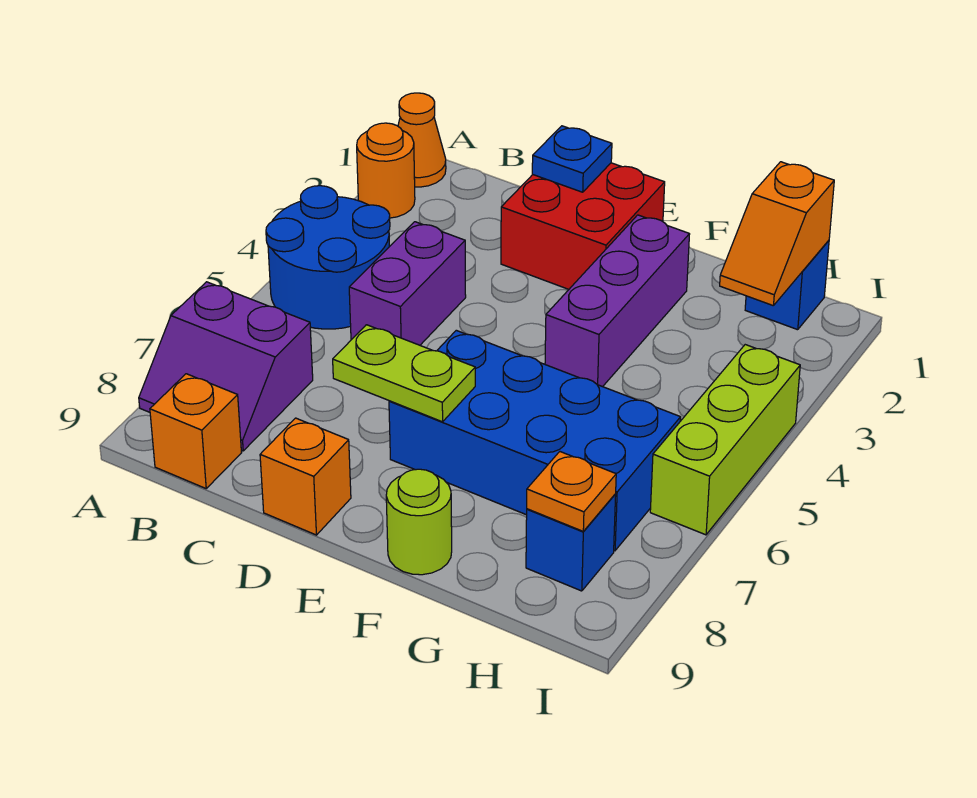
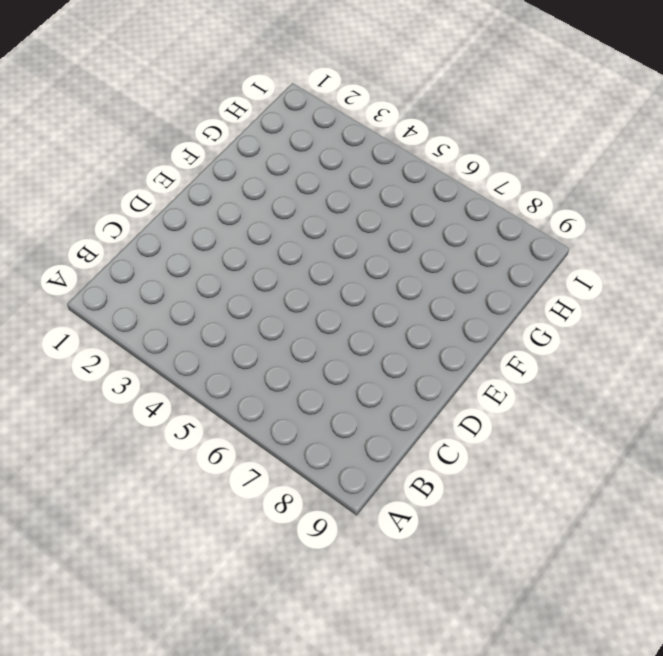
none -> orange 1x1 cone [398,93,446,187]
none -> orange 1x1 round brick [357,123,415,218]
none -> blue 2x2 round brick [266,186,390,329]

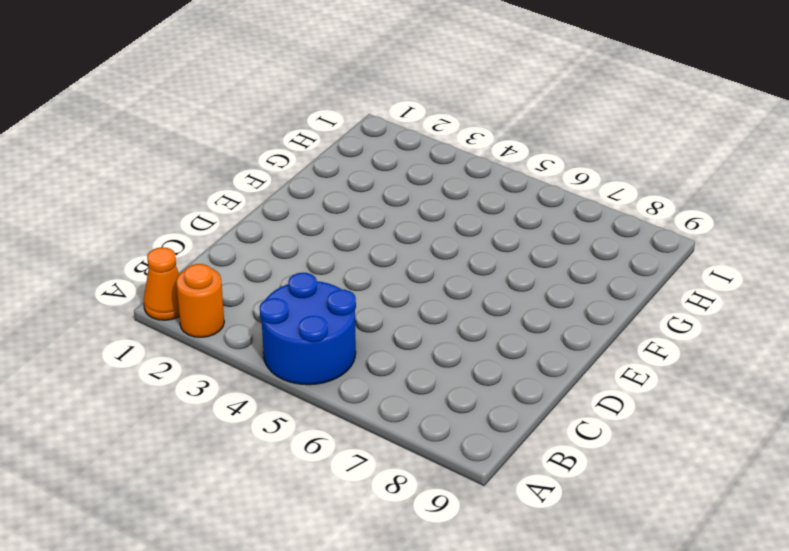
none -> purple 2x2 slope [139,282,313,451]
none -> orange 1x1 brick [150,374,241,488]
none -> purple 1x2 brick [349,222,466,345]

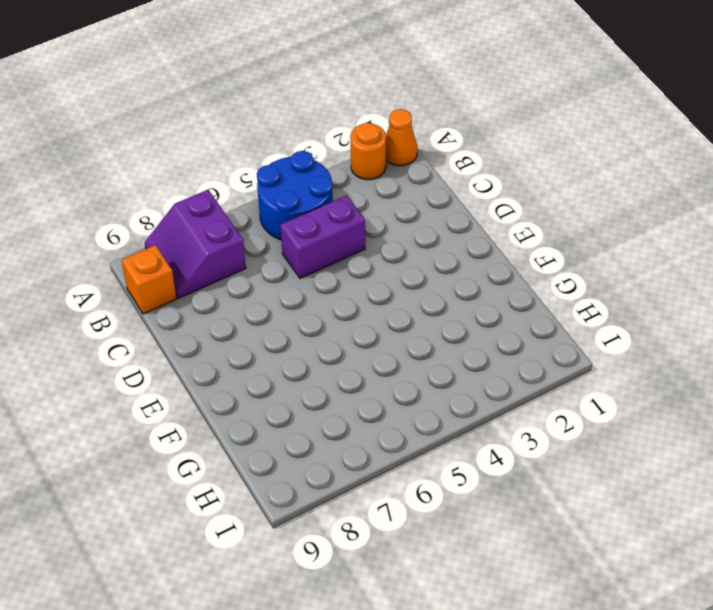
none -> red 2x2 brick [501,163,665,289]
none -> orange 1x1 brick [260,418,351,535]
none -> blue 2x4 brick [389,330,681,551]

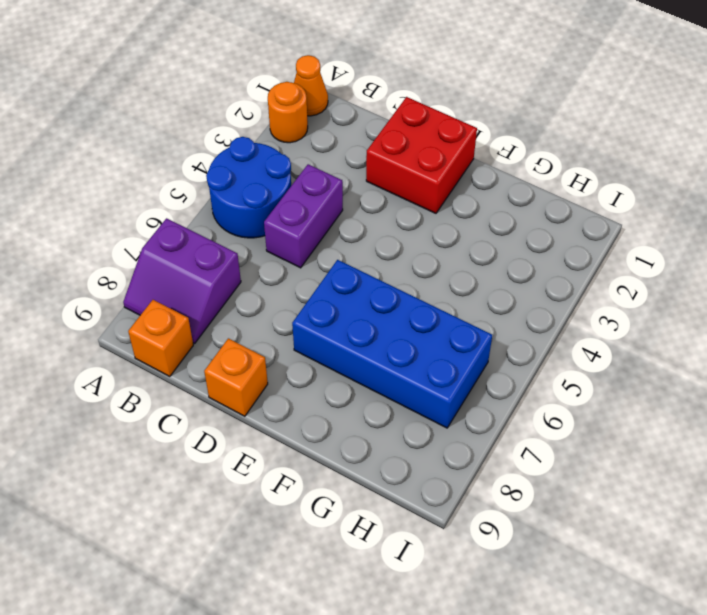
none -> purple 1x3 brick [545,215,690,387]
none -> lime 1x1 round brick [386,469,452,575]
none -> blue 1x1 brick [745,240,829,330]

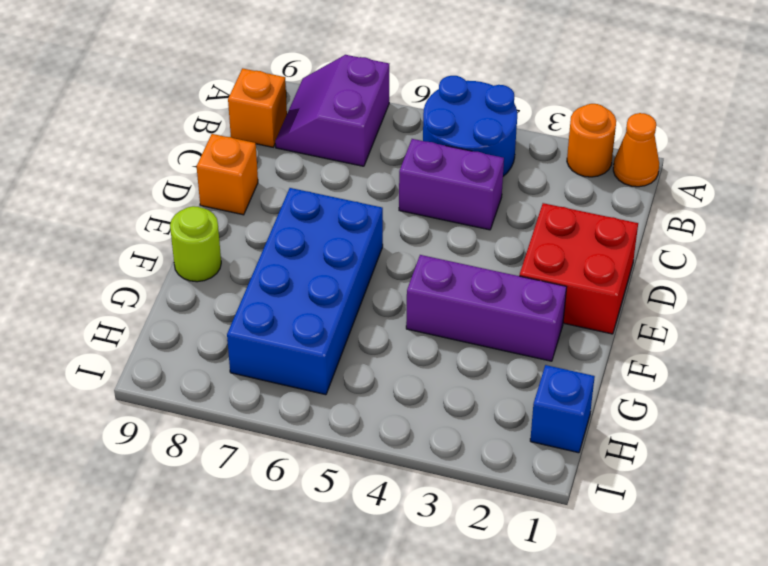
none -> blue 1x1 brick [526,494,616,591]
none -> lime 1x3 brick [650,345,800,535]
none -> blue 1x1 plate [532,126,612,192]

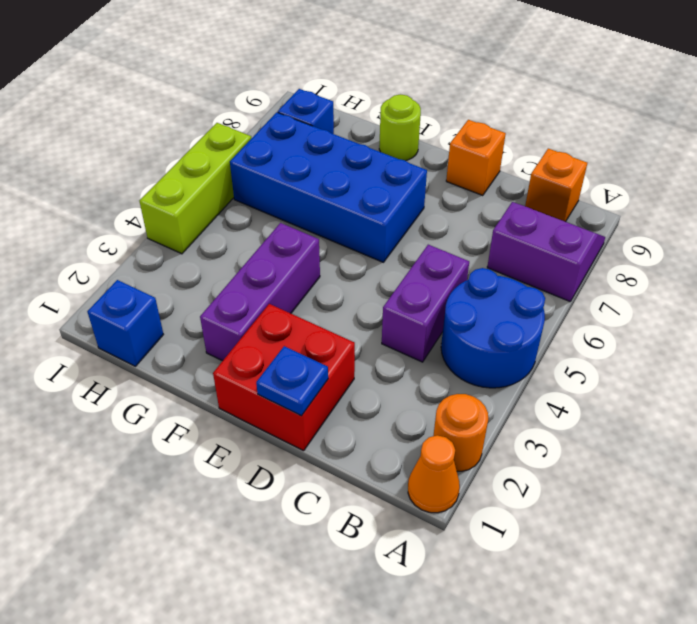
none -> lime 1x2 plate [333,325,475,422]
none -> orange 1x2 slope [720,162,834,306]
none -> orange 1x1 plate [527,452,616,531]

